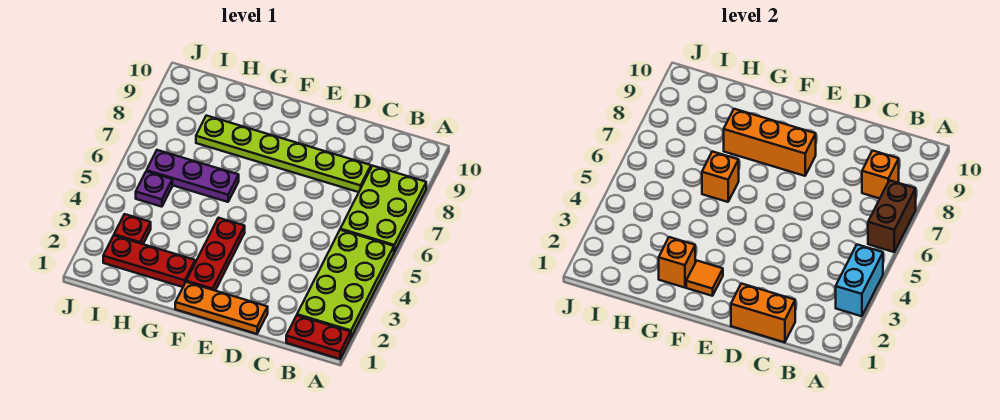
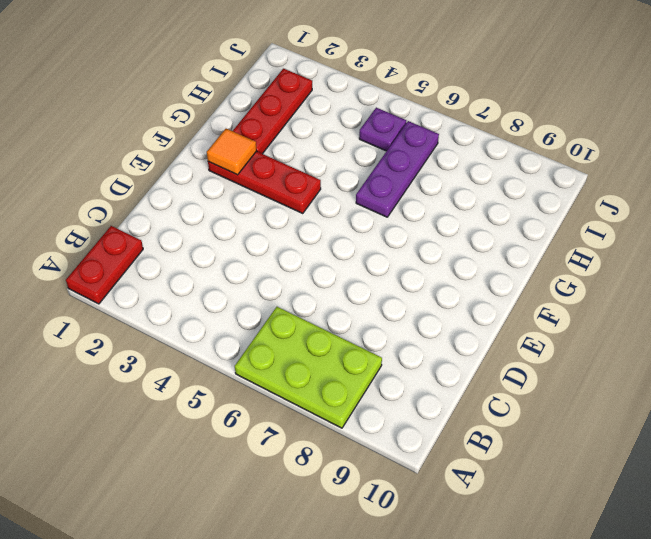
none -> lime 2x4 plate [297,230,394,337]
none -> lime 1x6 plate [196,116,371,192]
none -> orange 1x3 plate [175,282,268,334]

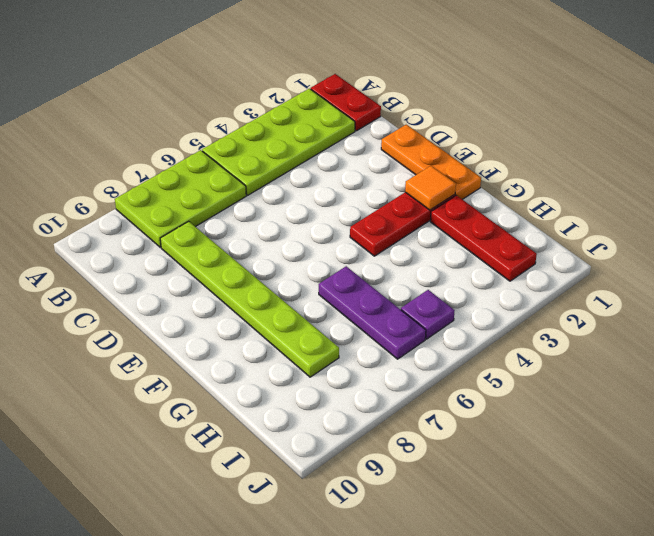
none -> red 1x1 plate [114,214,151,244]
none -> cyan 1x2 brick [836,245,883,316]
none -> brown 1x2 brick [868,180,916,252]

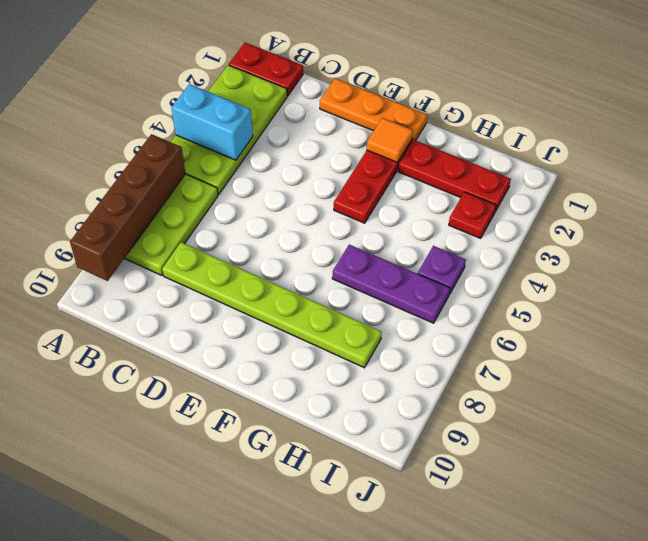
cyan 1x2 brick [172,84,253,160] -> cyan 1x2 brick turned to [836,245,883,316]
brown 1x4 brick [70,134,185,281] -> brown 1x2 brick [868,180,916,252]
none -> orange 1x1 brick [862,151,899,199]
none -> orange 1x2 brick [731,284,795,342]
none -> orange 1x3 brick [724,109,816,176]

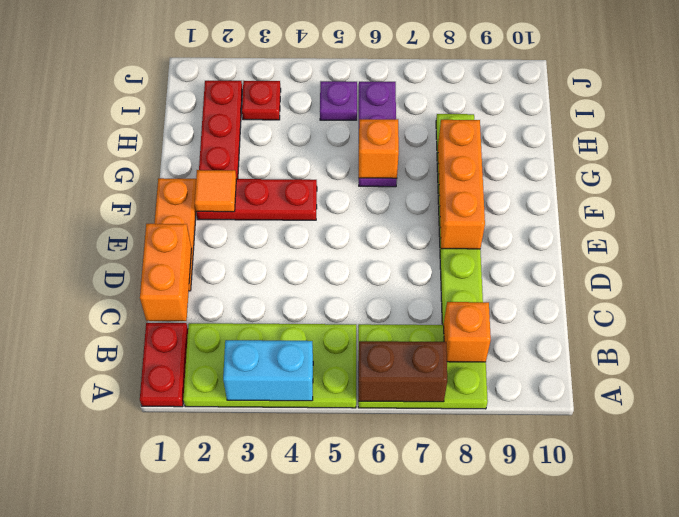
none -> orange 1x1 brick [659,237,695,288]

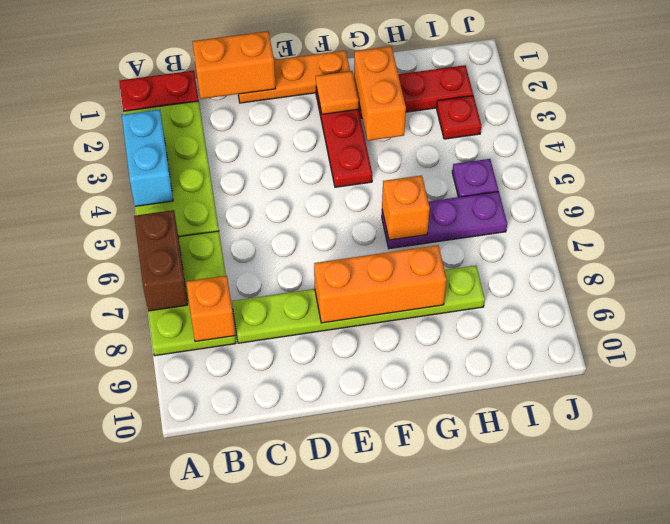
orange 1x2 brick [354,46,406,141] -> orange 1x1 brick [659,237,695,288]

